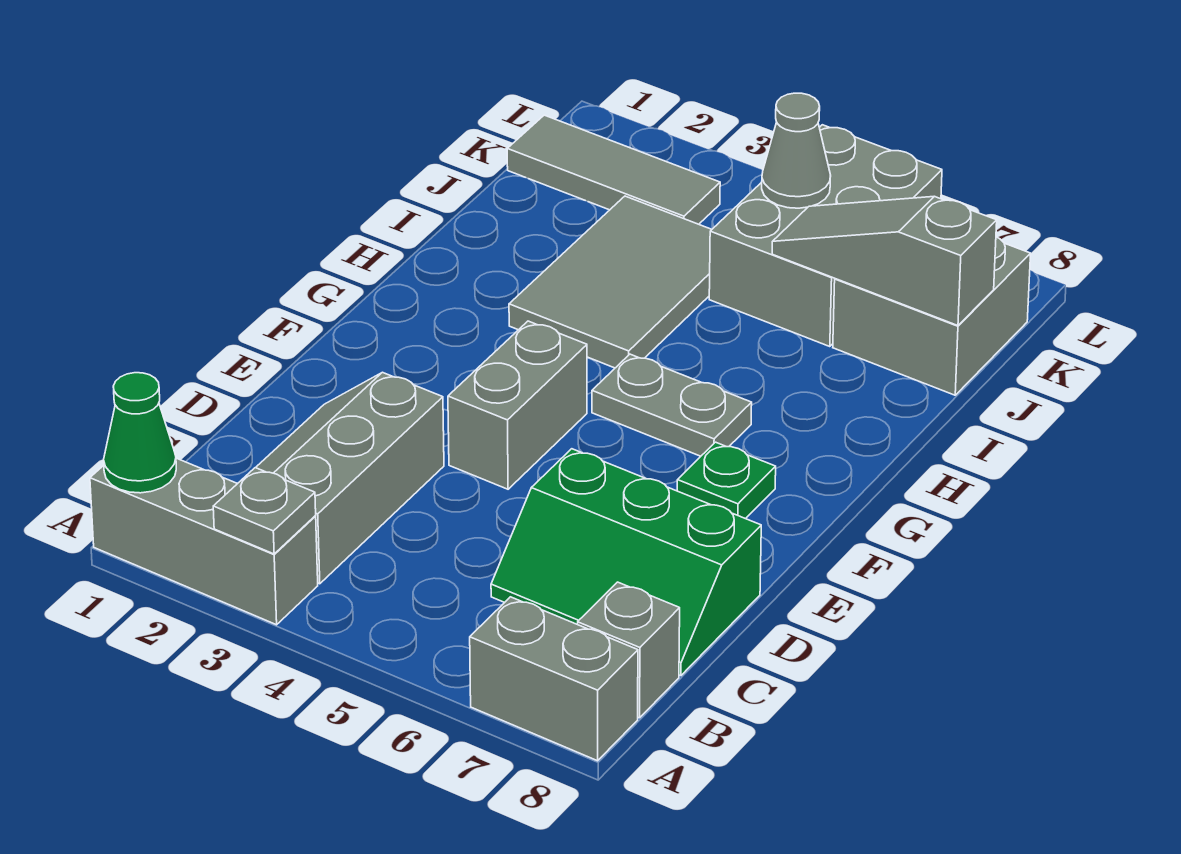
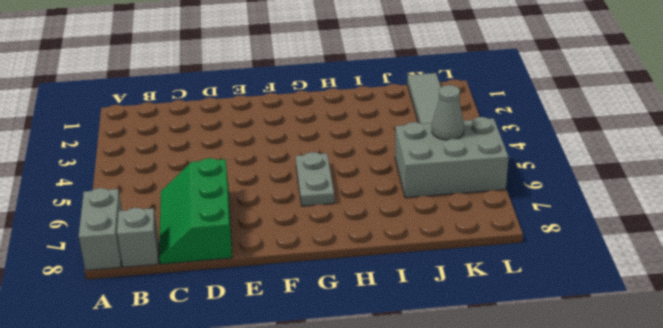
none -> grey 1x3 brick [90,458,318,625]
none -> grey 2x3 slope [256,372,444,584]
none -> grey 1x2 brick [448,321,587,489]

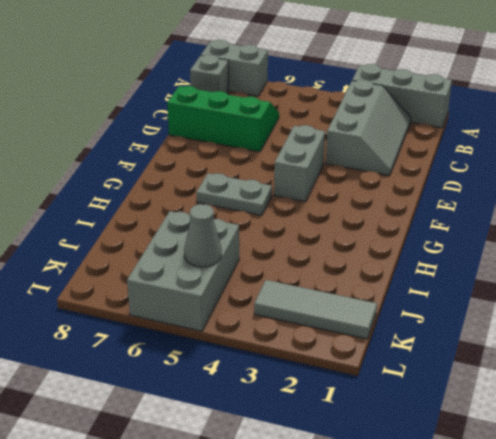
none -> green 1x1 plate [677,442,776,519]
none -> grey 2x3 tile [509,196,712,368]
none -> grey 2x2 brick [833,237,1031,395]

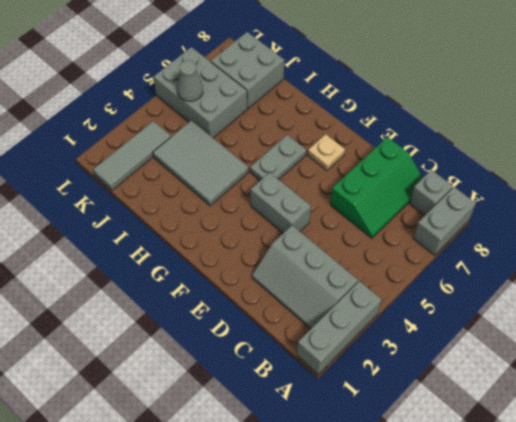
tan 1x1 plate [308,134,345,170] -> green 1x1 plate [677,442,776,519]
none -> green 1x1 cone [104,373,176,493]
none -> grey 1x1 plate [213,468,316,554]
none -> grey 1x3 slope [772,196,997,326]

